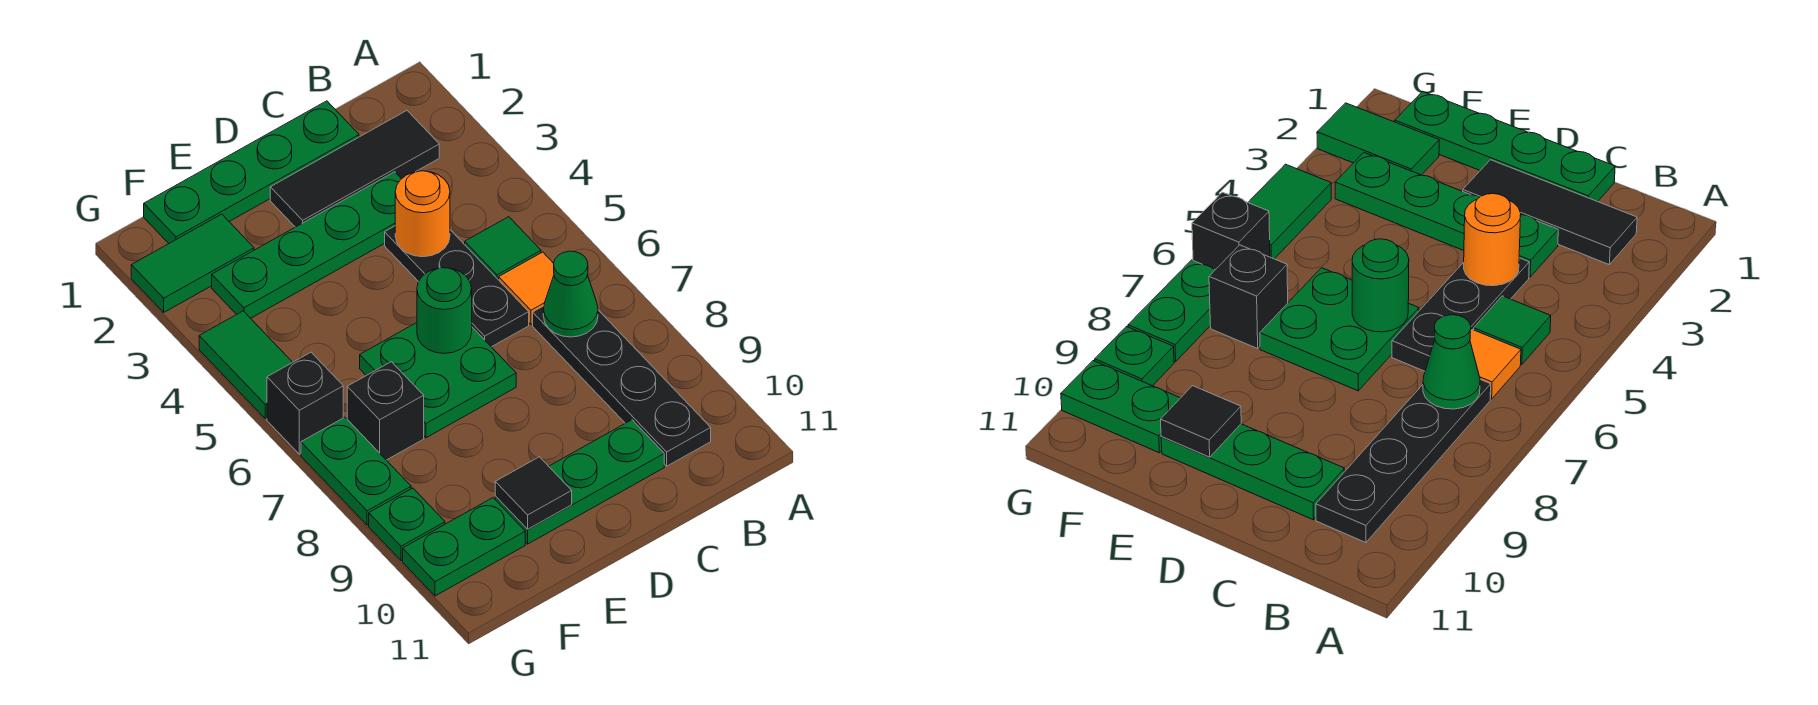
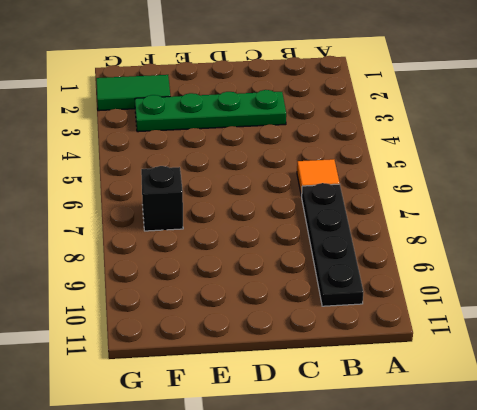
none -> black 1x3 tile [270,111,439,227]
none -> green 1x1 tile [465,217,541,280]
none -> green 1x4 plate [144,101,359,243]

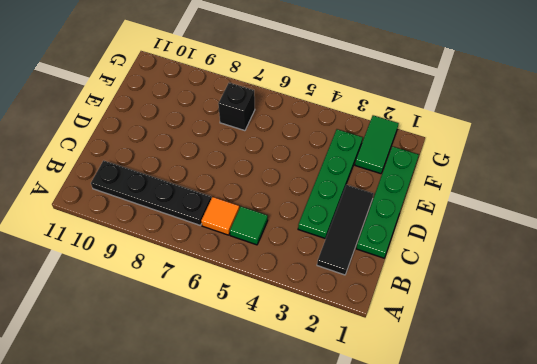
none -> black 1x3 plate [385,226,529,347]
none -> green 1x3 plate [495,420,664,544]
none -> green 2x2 plate [360,323,516,438]

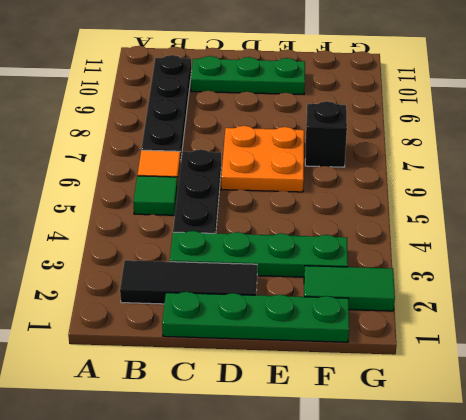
orange 2x2 plate [221,126,304,192] -> green 2x2 plate [360,323,516,438]
none -> green 1x2 plate [403,498,525,596]
none -> green 1x2 tile [199,311,292,419]
none -> black 1x1 brick [267,352,343,454]

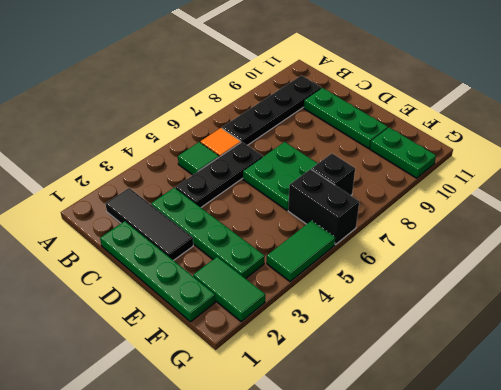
black 1x2 brick [288,169,359,244] -> black 1x1 brick [267,352,343,454]
none -> green 1x2 plate [301,417,411,525]
none -> green 1x1 plate [369,488,445,561]
none -> green 1x1 cone [543,251,598,337]

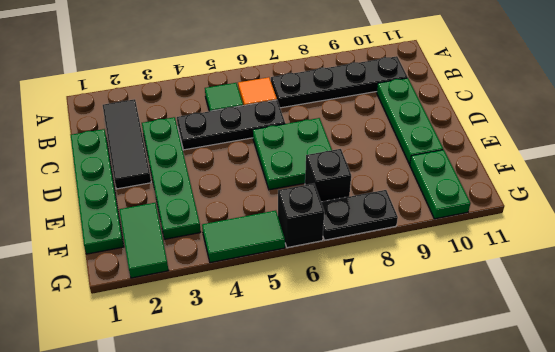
black 1x2 plate [321,190,398,240] -> green 1x2 plate [301,417,411,525]
none -> green 1x1 plate [369,488,445,561]
none -> green 1x1 cone [543,251,598,337]
none -> orange 1x1 round brick [395,171,450,257]

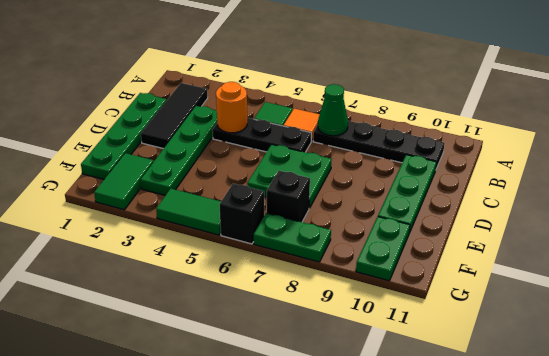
none -> green 1x1 plate [369,488,445,561]
none -> green 1x1 round brick [417,268,472,354]
none -> black 1x1 tile [495,457,572,529]

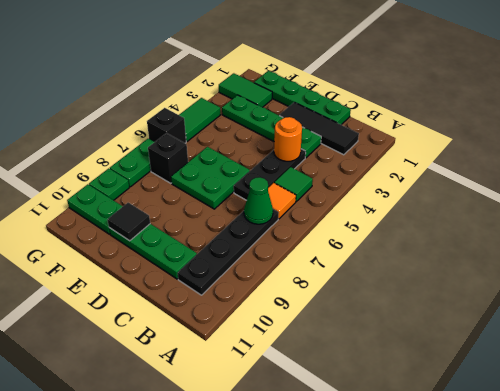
none -> green 1x1 round brick [417,268,472,354]

